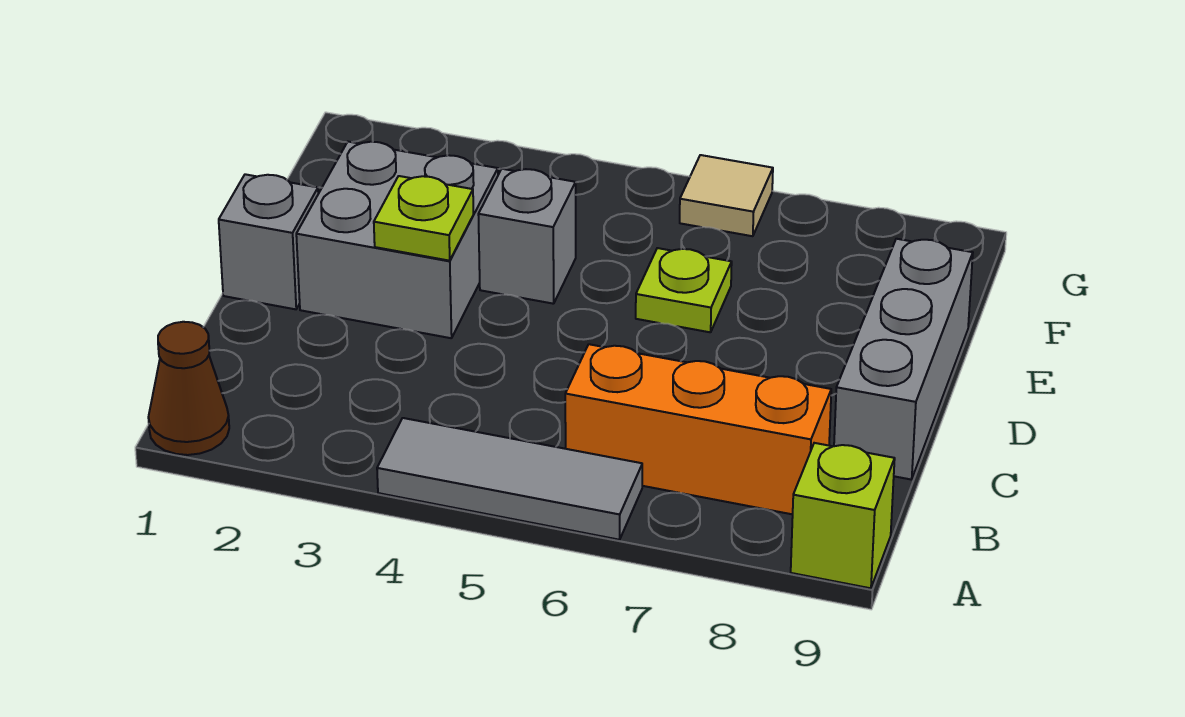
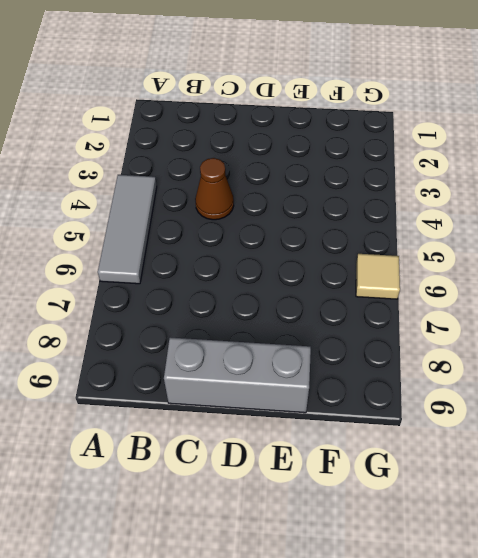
brown 1x1 cone [195,158,234,220] -> brown 1x1 cone moved to [148,322,229,455]
none -> lime 1x1 brick [791,443,895,588]
none -> orange 1x3 brick [565,344,831,514]

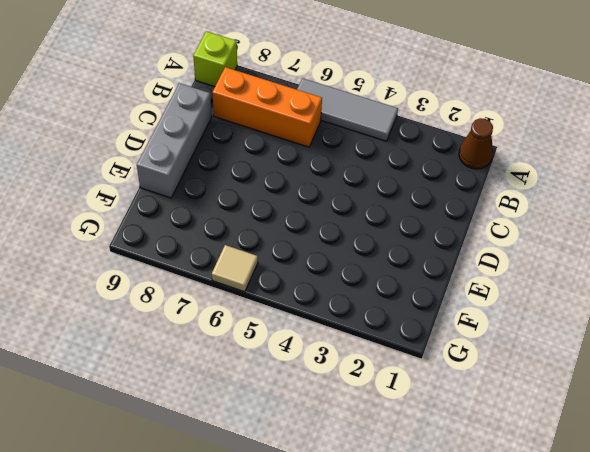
none -> grey 1x1 brick [219,174,318,309]
none -> grey 2x2 brick [296,142,498,338]

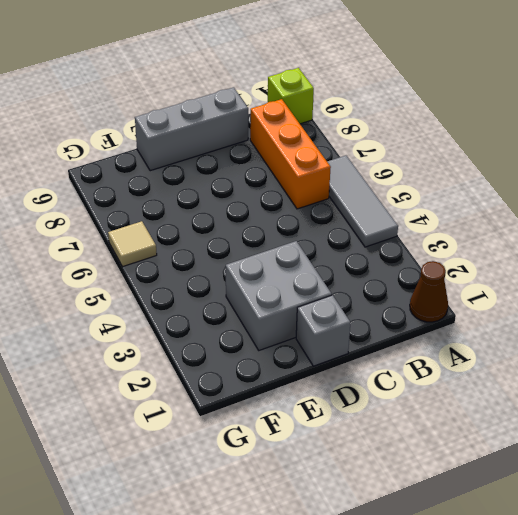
none -> grey 1x1 brick [478,169,576,304]
none -> lime 1x1 plate [636,248,732,332]

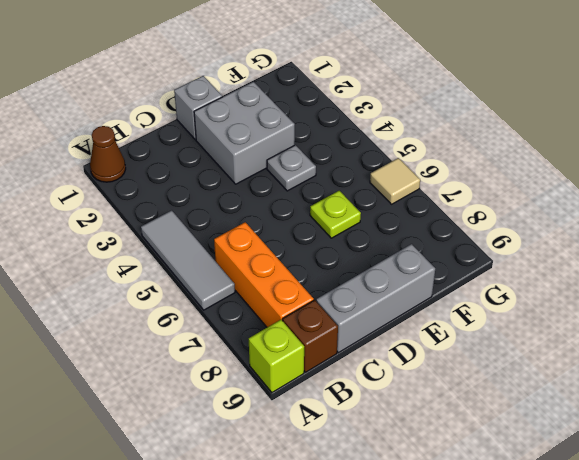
brown 1x1 brick [283,300,338,372] -> none
grey 1x1 plate [267,145,316,191] -> grey 1x1 brick [478,169,576,304]
none -> lime 1x1 plate [374,176,474,261]

